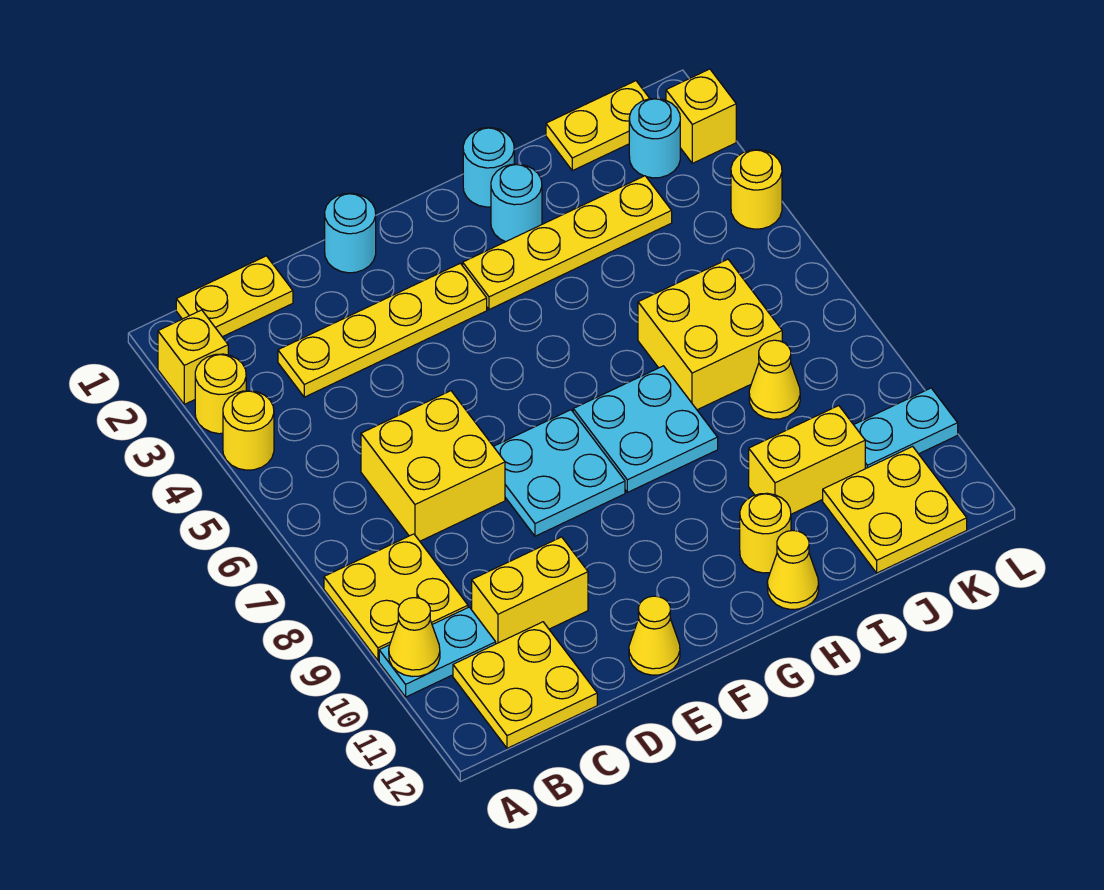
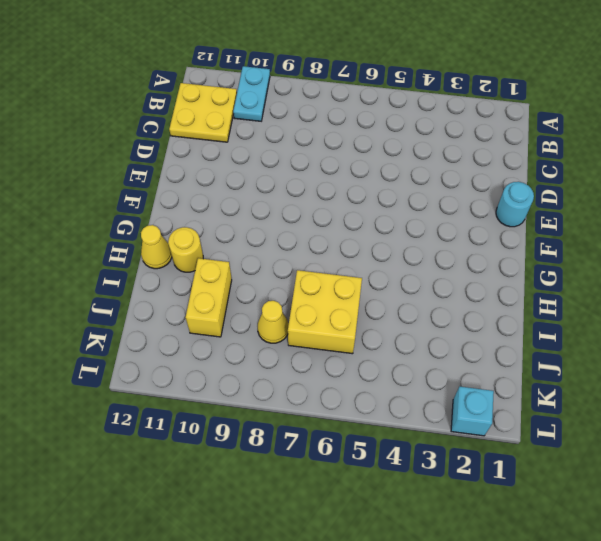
cyan 1x1 brick [451,387,494,436] -> yellow 1x1 brick [666,69,736,163]
none -> yellow 1x1 brick [158,310,228,404]
none -> yellow 1x1 round brick [195,354,246,434]
none -> yellow 1x1 round brick [223,391,274,470]

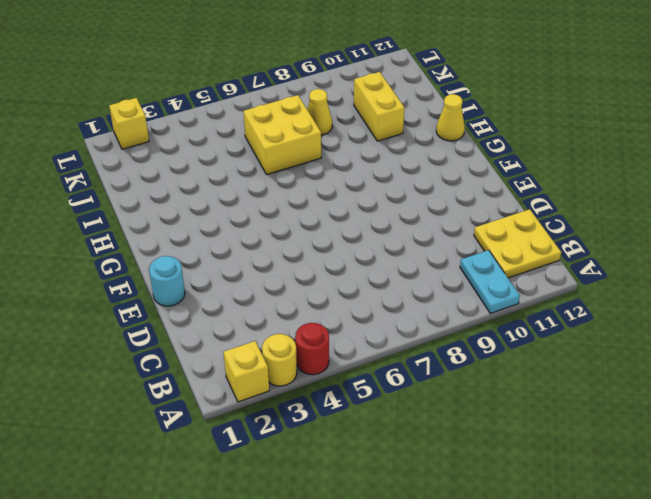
red 1x1 round brick [295,323,329,375] -> yellow 1x1 round brick [223,391,274,470]
none -> yellow 2x2 plate [324,534,468,660]
none -> yellow 1x2 plate [176,256,293,337]
none -> yellow 1x4 plate [278,263,487,397]

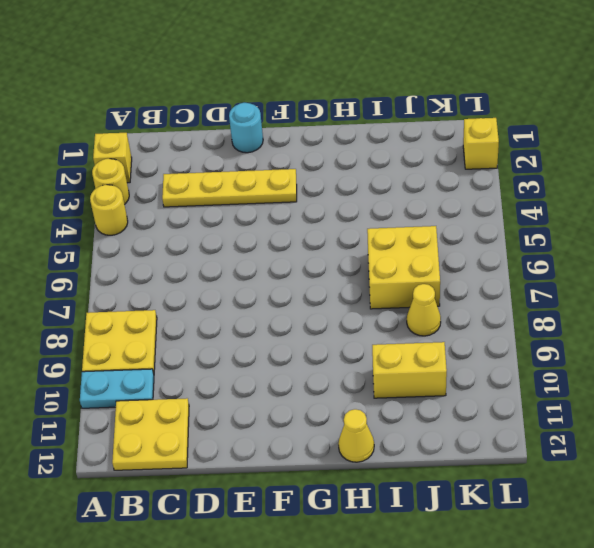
none -> yellow 1x2 plate [176,256,293,337]
none -> yellow 2x2 brick [361,391,505,541]
none -> yellow 1x2 brick [472,537,588,644]

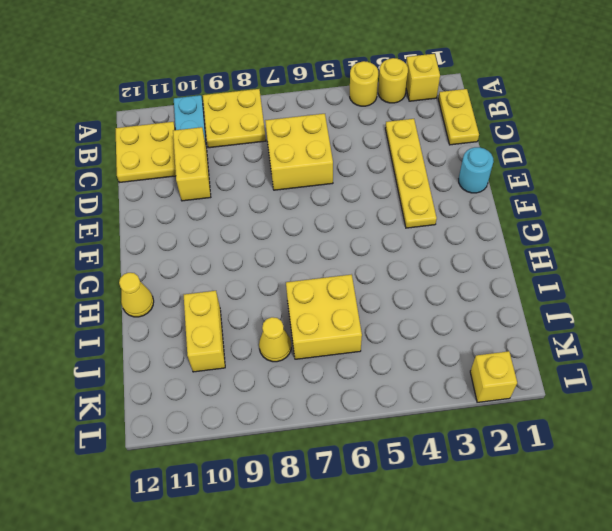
none -> cyan 2x2 plate [494,410,625,536]
none -> yellow 1x1 cone [629,596,680,675]
none -> yellow 1x4 plate [463,176,672,310]

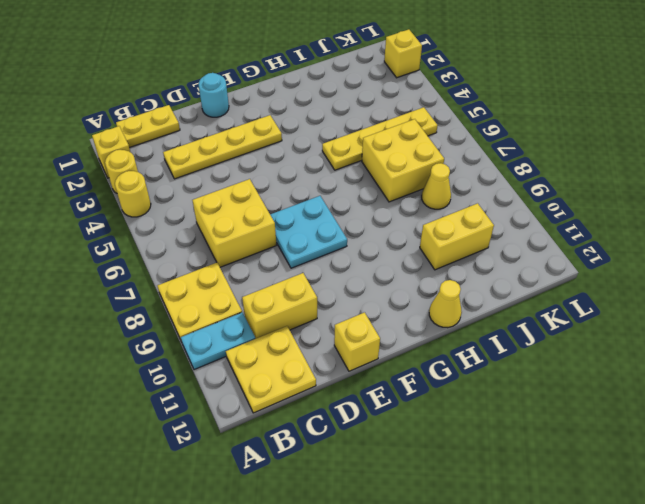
yellow 1x1 brick [334,312,380,371] -> yellow 1x1 cone [629,596,680,675]
yellow 1x4 plate [322,107,438,170] -> yellow 1x4 plate moved to [463,176,672,310]
none -> cyan 2x2 plate [573,366,718,492]
none -> cyan 1x1 round brick [463,128,514,207]
none -> cyan 1x1 round brick [491,164,542,242]

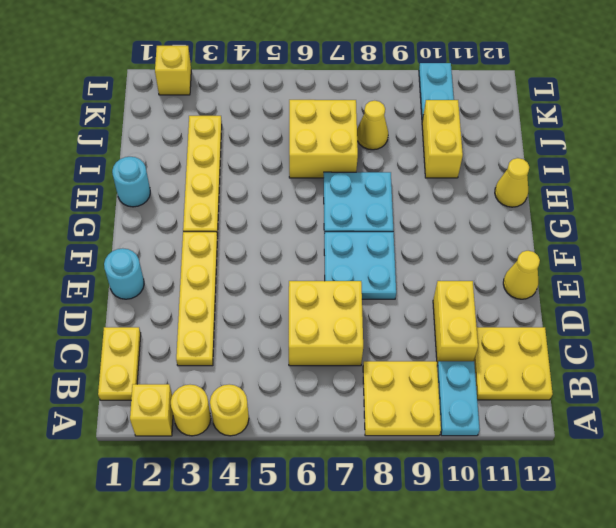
none -> cyan 1x1 round brick [491,164,542,242]
none -> yellow 1x1 round brick [740,493,791,573]
none -> yellow 1x2 plate [546,81,650,171]

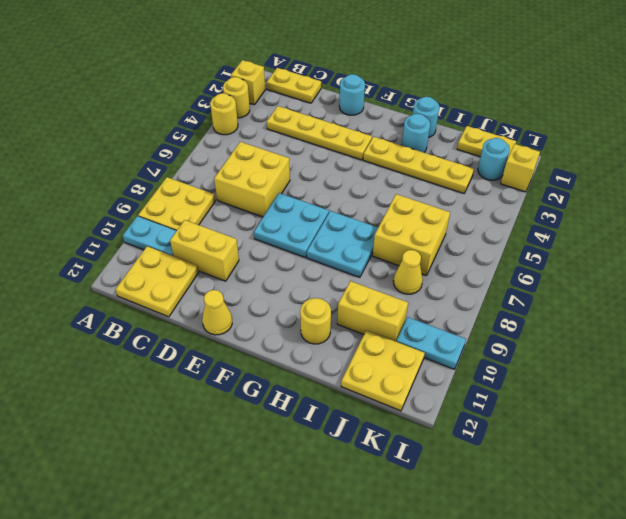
none -> yellow 1x1 cone [767,530,819,609]
none -> yellow 1x1 round brick [731,150,782,229]
none -> yellow 1x1 cone [389,598,440,677]

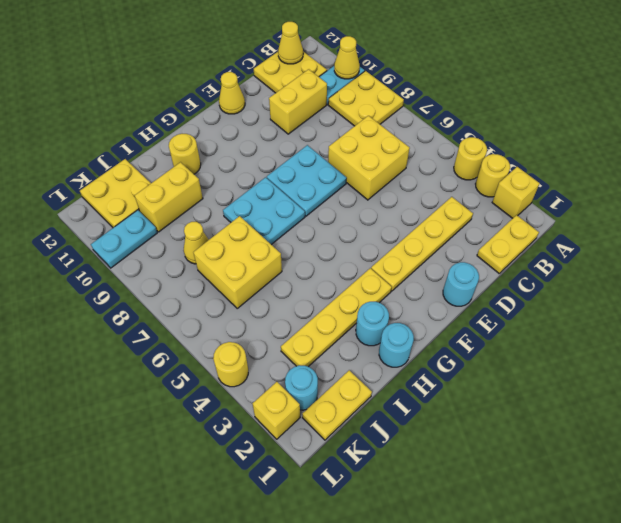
yellow 1x1 cone [278,22,303,64] -> yellow 1x1 cone moved to [767,530,819,609]

